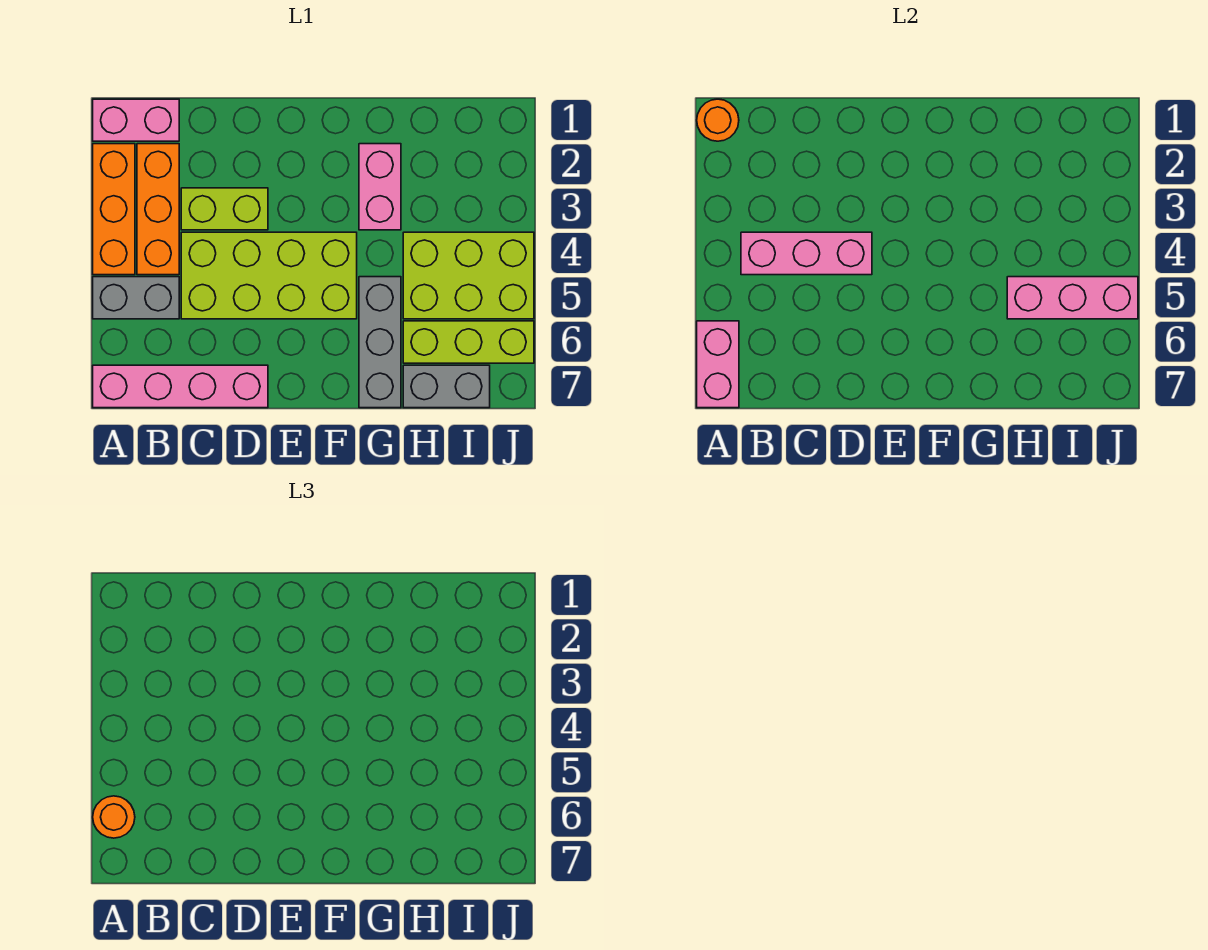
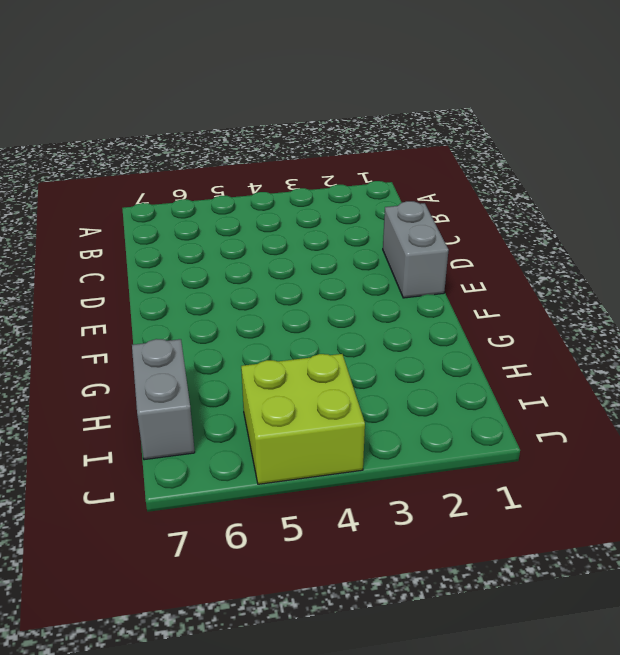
grey 1x2 brick [383,201,449,298] -> grey 1x2 brick moved to [93,277,179,319]
lime 2x2 brick [241,354,365,484] -> lime 2x3 brick [403,232,534,319]
none -> pink 1x2 brick [93,99,179,141]
none -> orange 1x3 brick [93,144,135,275]
none -> pink 1x4 brick [93,365,268,408]

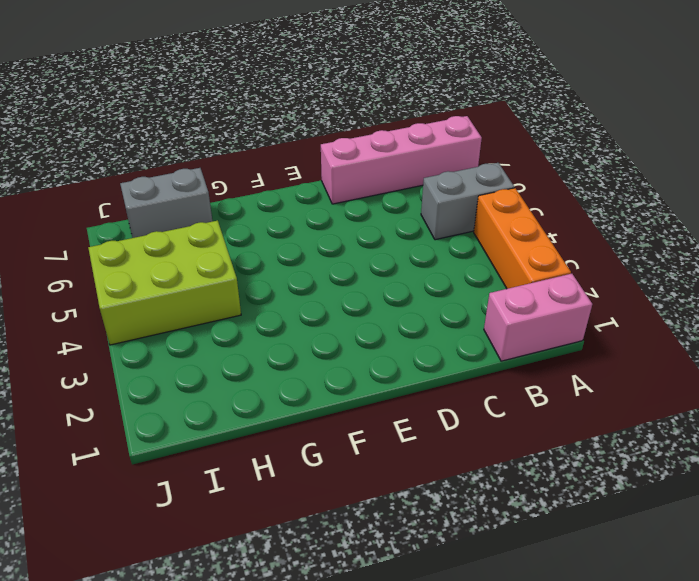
none -> orange 1x3 brick [137,144,179,275]
none -> lime 1x2 brick [181,188,268,230]
none -> lime 2x4 brick [181,232,357,319]

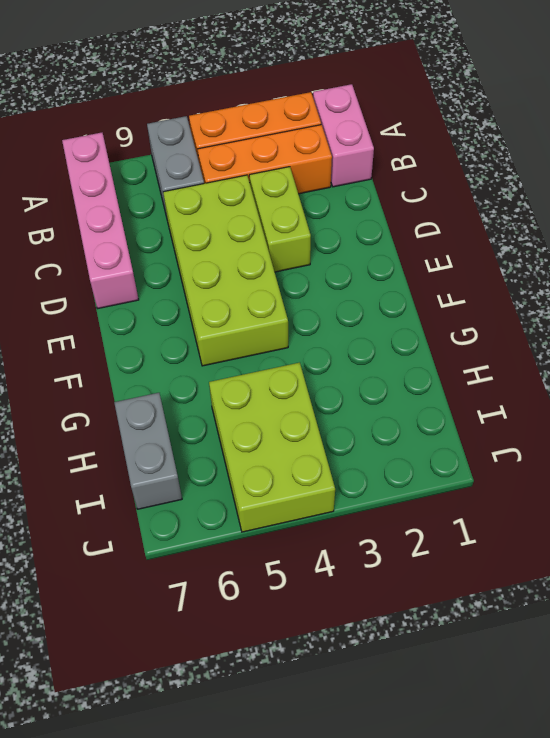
none -> pink 1x2 brick [359,144,401,230]
none -> grey 1x3 brick [359,277,401,408]
none -> lime 1x3 brick [403,321,534,363]

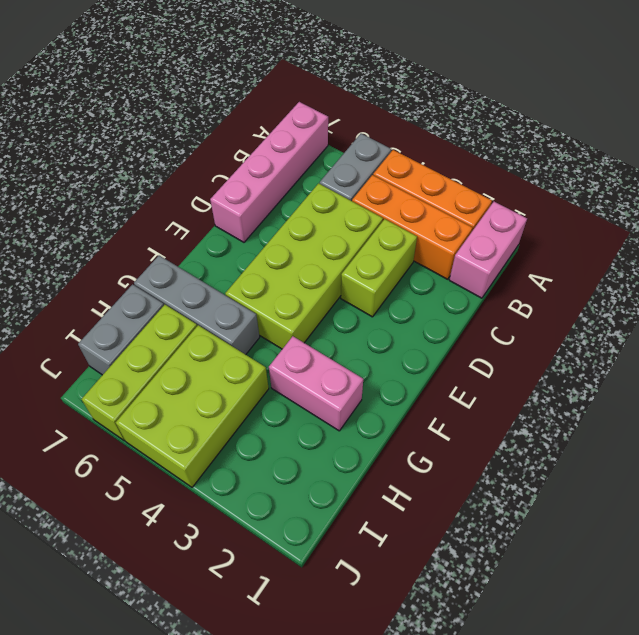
none -> orange 1x1 round brick [697,99,739,141]
none -> pink 1x2 brick [697,321,739,408]
none -> pink 1x3 brick [741,232,872,275]

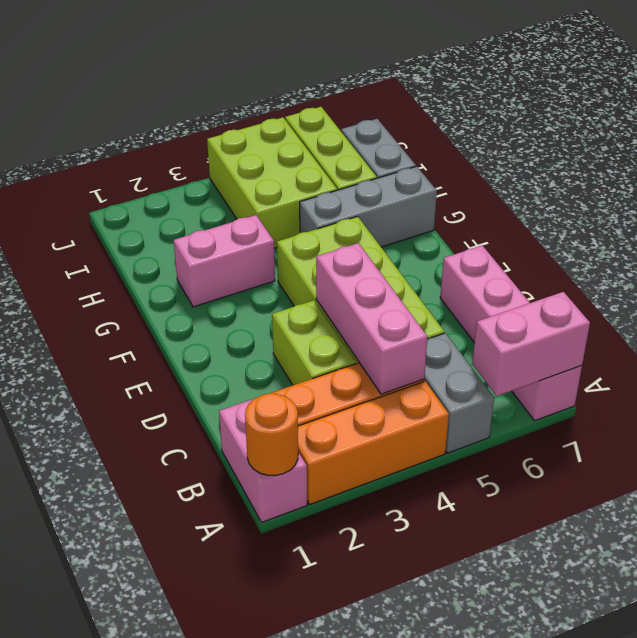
none -> pink 1x3 brick [1007,277,1138,319]
none -> orange 1x1 round brick [93,796,135,838]

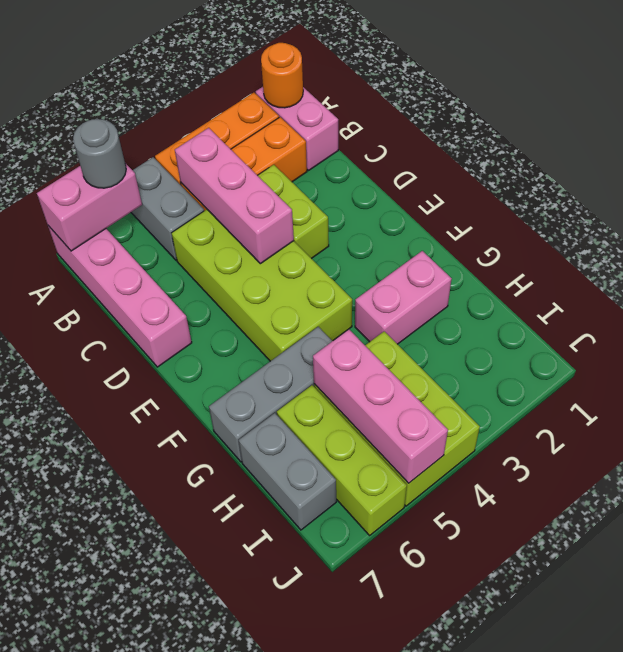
grey 1x1 round brick [73,119,126,188] -> orange 1x1 round brick [93,796,135,838]

